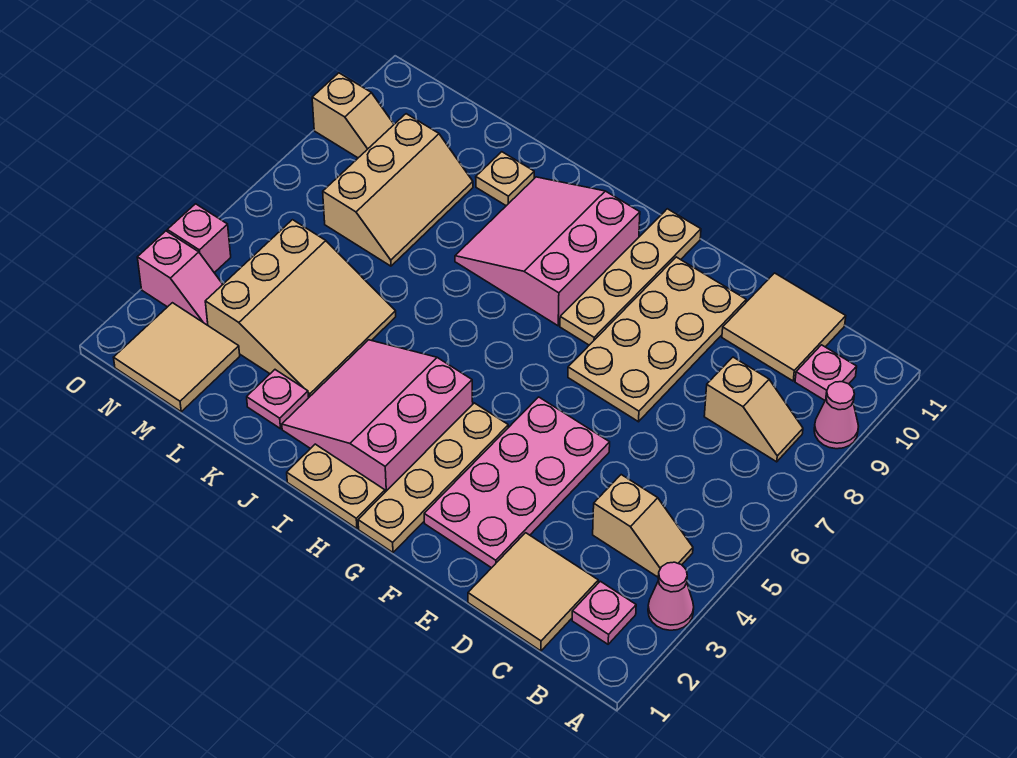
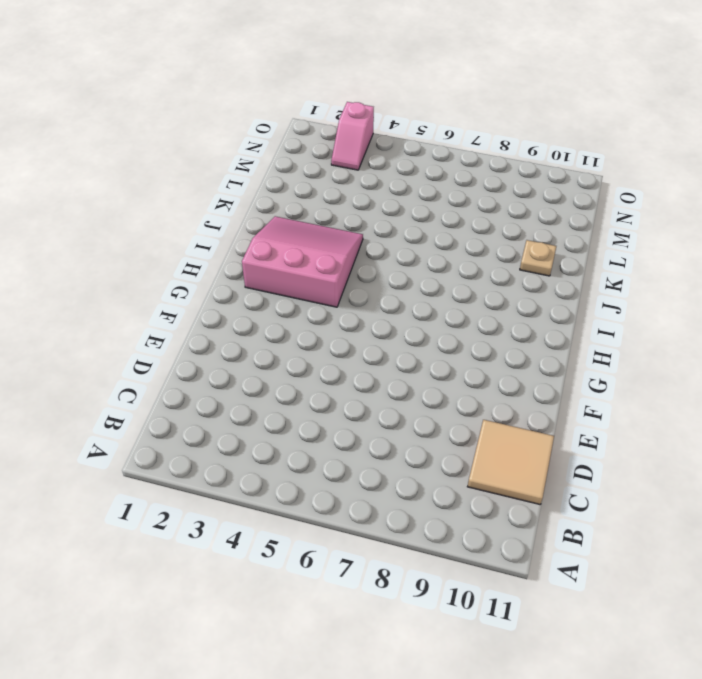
none -> pink 1x1 cone [648,562,694,630]
none -> pink 1x1 cone [814,382,859,449]
none -> pink 1x1 plate [572,581,636,644]

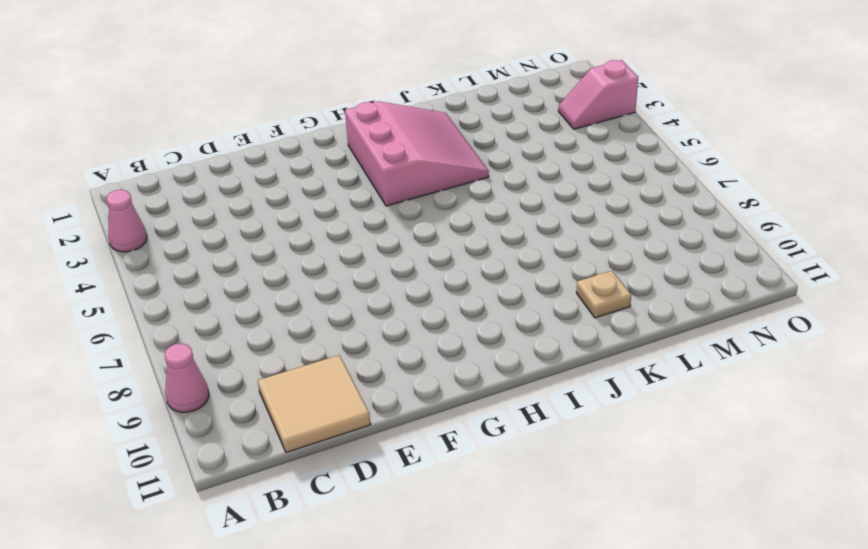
none -> pink 1x1 plate [572,581,636,644]
none -> tan 1x2 slope [593,475,693,577]
none -> tan 1x2 slope [704,357,803,462]

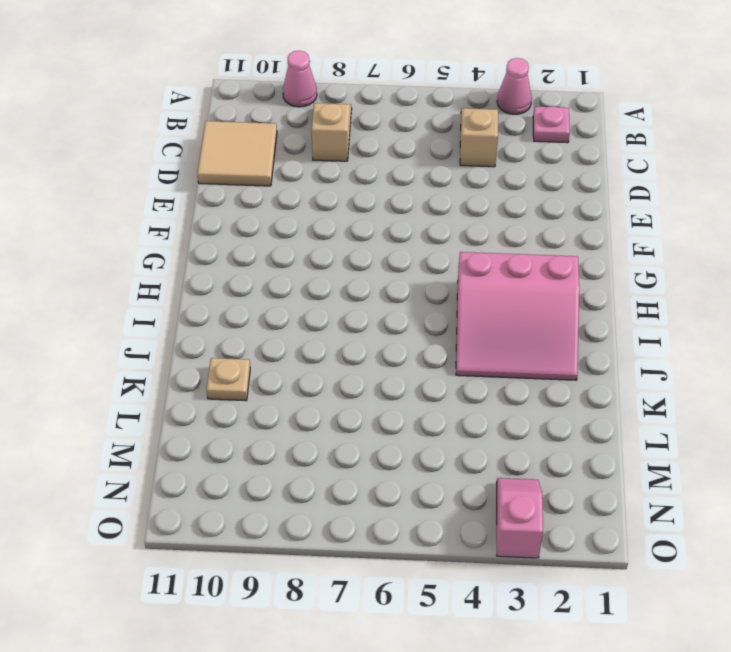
none -> pink 1x1 plate [795,345,857,400]
none -> tan 2x2 tile [468,533,598,651]
none -> pink 2x4 plate [424,397,610,568]

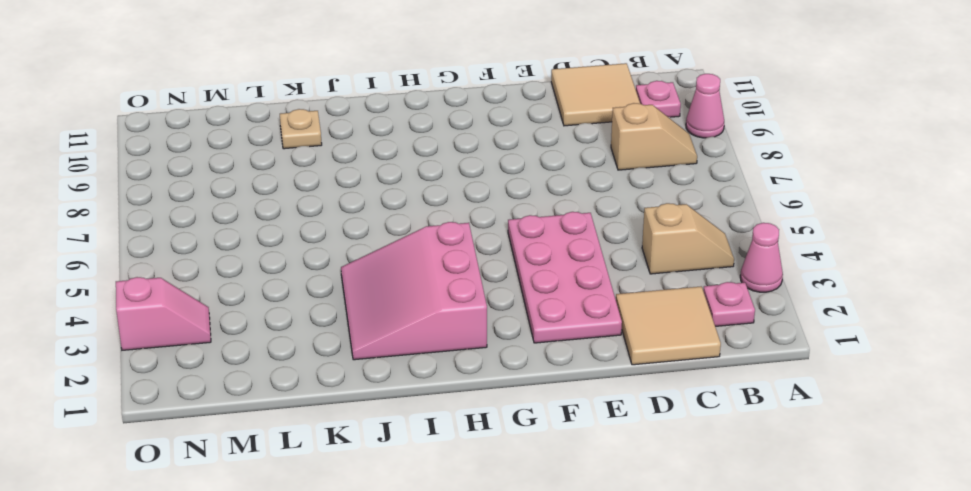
none -> tan 2x4 plate [568,257,746,422]
none -> tan 1x4 plate [358,403,508,552]
none -> tan 1x4 plate [560,209,701,345]

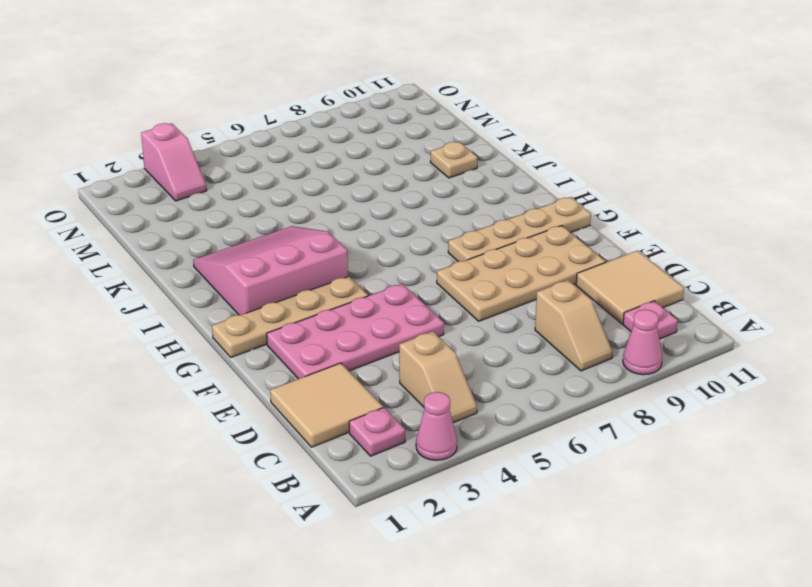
none -> tan 1x2 plate [287,444,385,529]
none -> pink 3x3 slope [455,177,640,326]
none -> pink 1x1 plate [247,370,309,429]

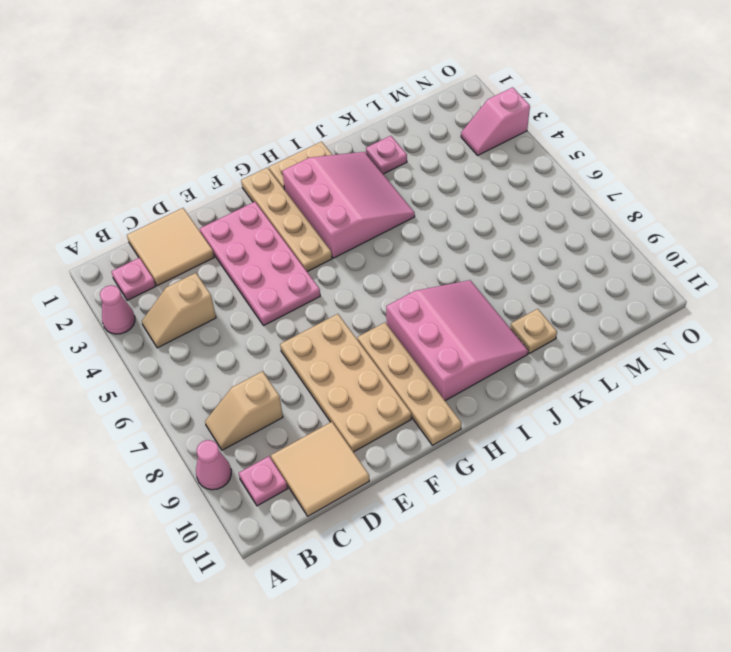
none -> tan 3x3 slope [205,220,396,397]
none -> tan 2x3 slope [323,114,473,266]
none -> tan 2x2 tile [114,303,240,412]

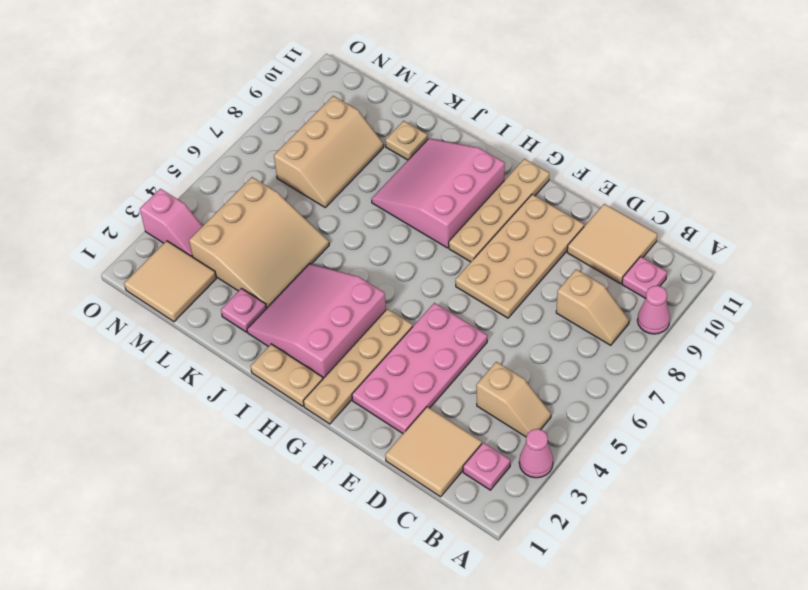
none -> tan 1x2 slope [312,73,394,158]
none -> pink 1x1 brick [167,204,231,273]

